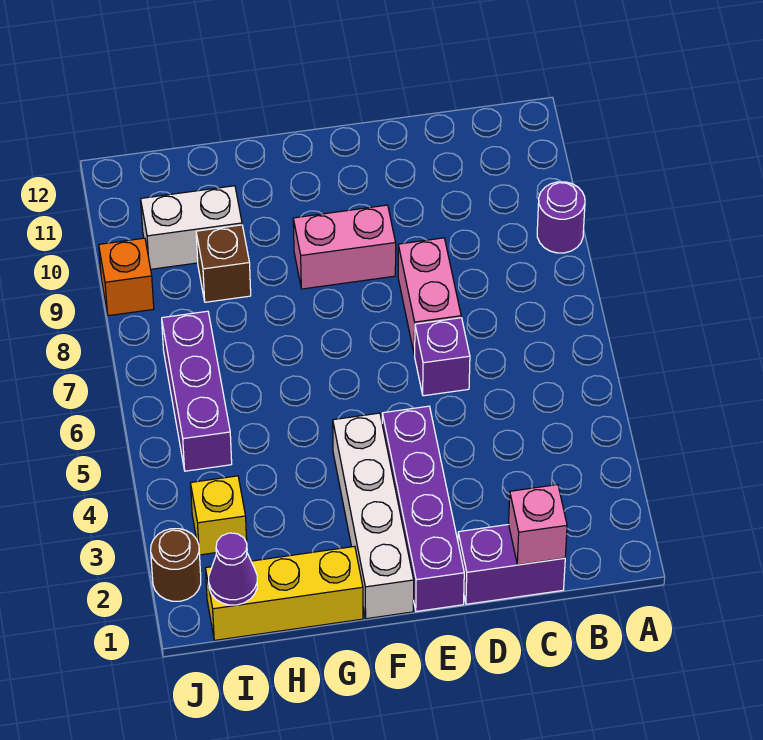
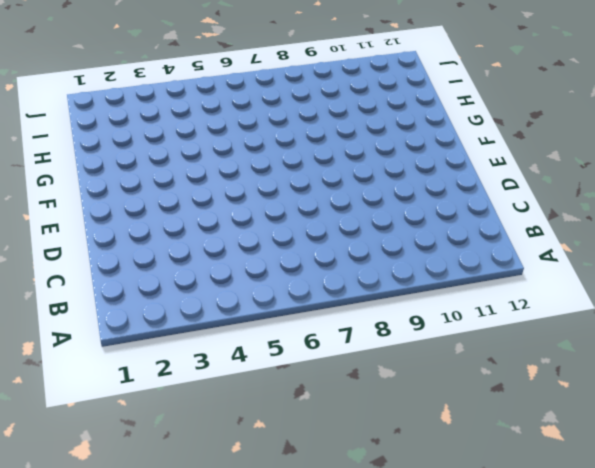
none -> purple 1x1 round brick [537,182,585,253]
none -> purple 1x2 brick [458,525,565,604]
none -> purple 1x1 brick [415,318,470,396]

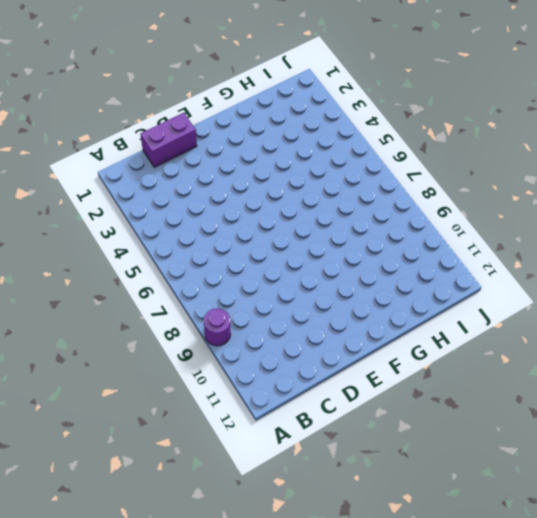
none -> purple 1x1 brick [415,318,470,396]
none -> pink 1x2 brick [398,238,461,355]
none -> purple 1x4 brick [382,406,464,611]

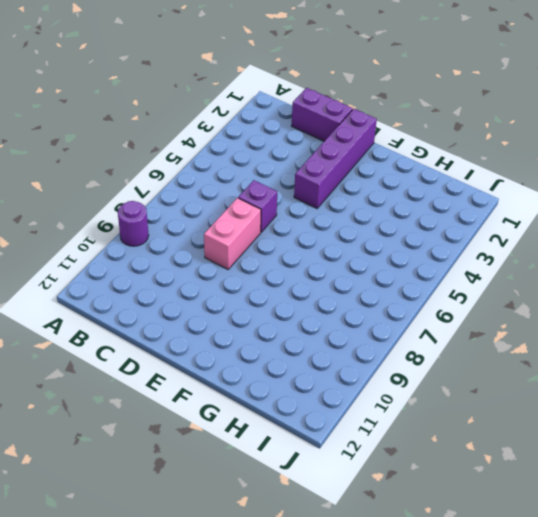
none -> pink 1x2 brick [293,205,396,289]
none -> white 1x4 brick [333,413,414,619]
none -> yellow 1x3 brick [205,546,363,640]

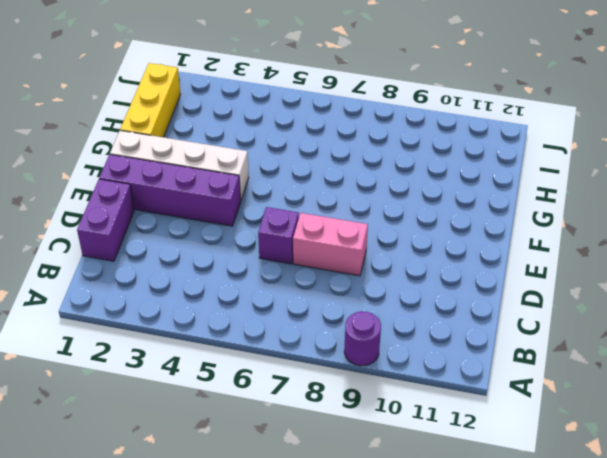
none -> pink 1x2 brick [293,205,396,289]
none -> brown 1x1 brick [196,225,251,302]
none -> white 1x2 brick [141,186,242,269]

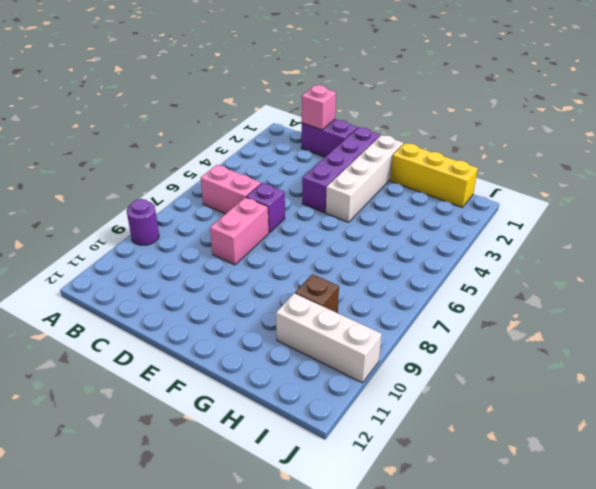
pink 1x2 brick [201,165,261,214] -> pink 1x2 brick moved to [293,205,396,289]
white 1x3 brick [276,293,382,383] -> white 1x2 brick [141,186,242,269]
none -> yellow 1x1 brick [191,476,247,555]
none -> purple 1x3 brick [162,311,232,471]
none -> brown 1x1 round brick [151,529,201,601]

